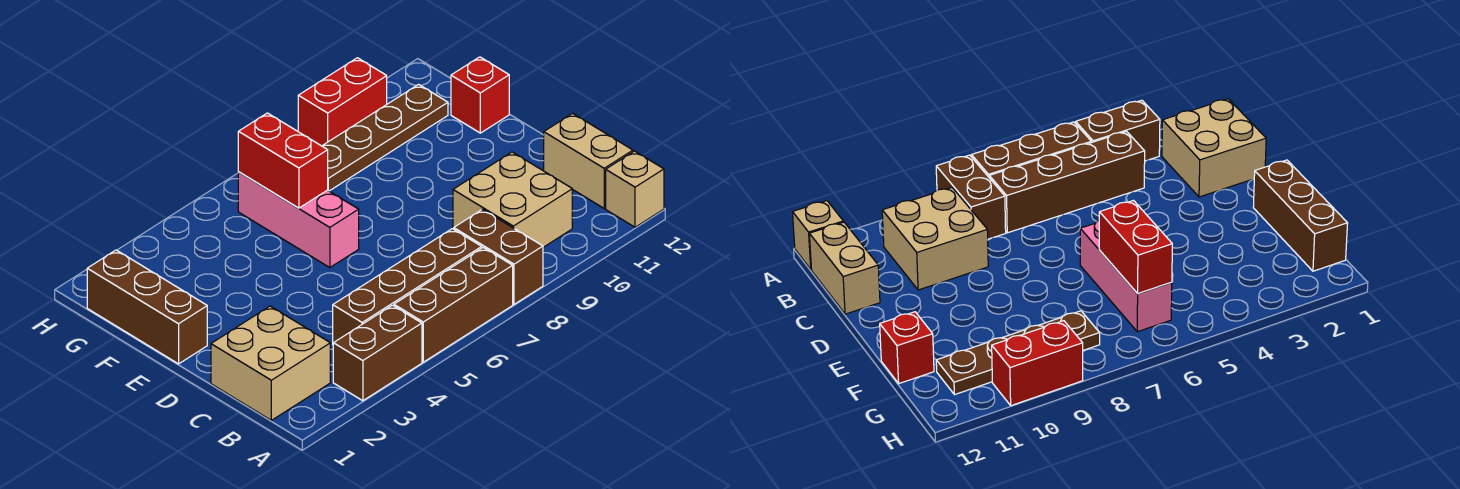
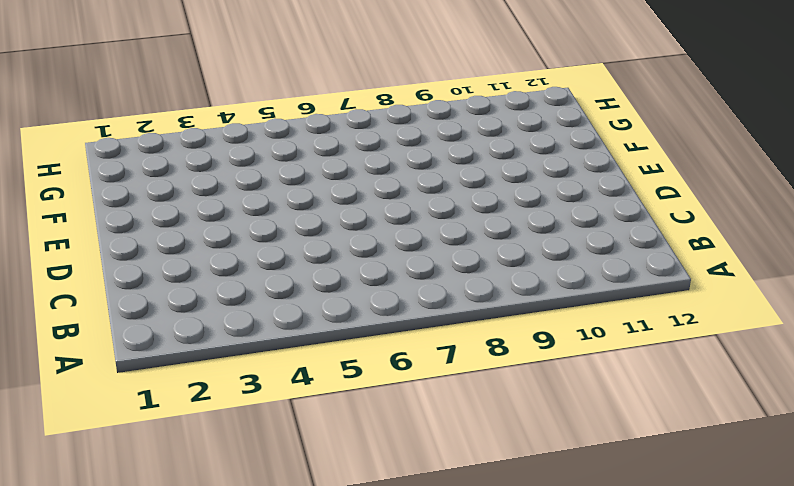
none -> brown 1x2 brick [333,305,422,401]
none -> brown 1x3 brick [394,248,513,362]
none -> brown 1x2 brick [454,209,543,304]

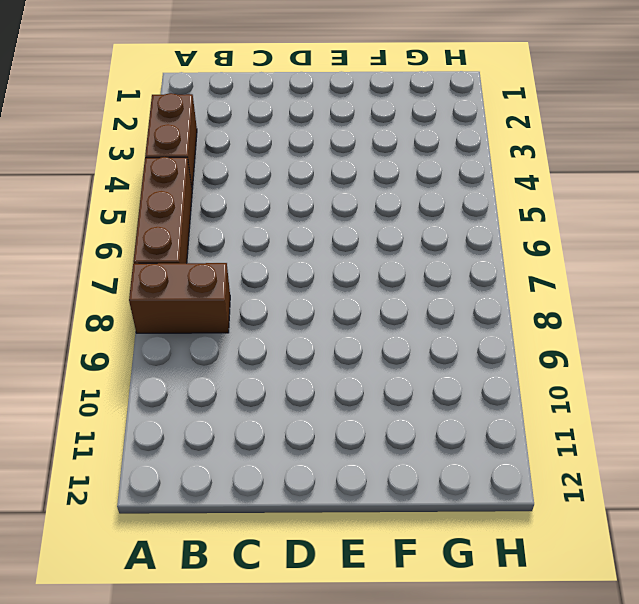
none -> tan 1x1 brick [606,151,664,227]
none -> tan 2x2 brick [211,306,330,420]
none -> brown 1x4 brick [333,229,482,343]

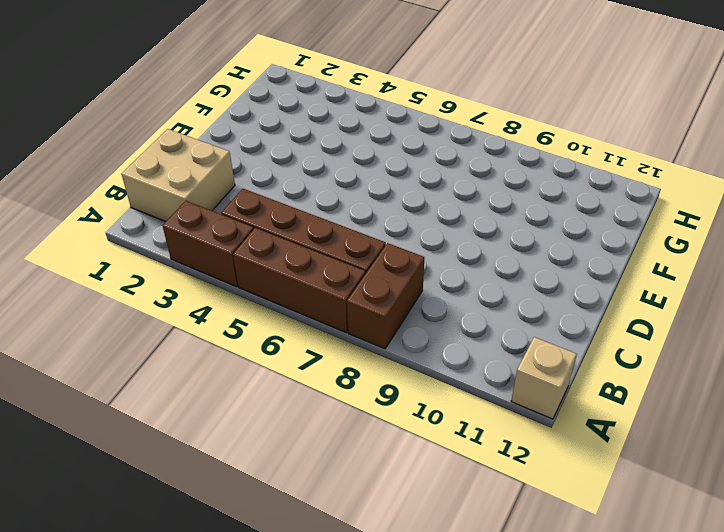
none -> tan 2x2 brick [453,152,572,247]
none -> tan 1x2 brick [544,113,633,208]
none -> brown 1x3 brick [87,250,207,364]

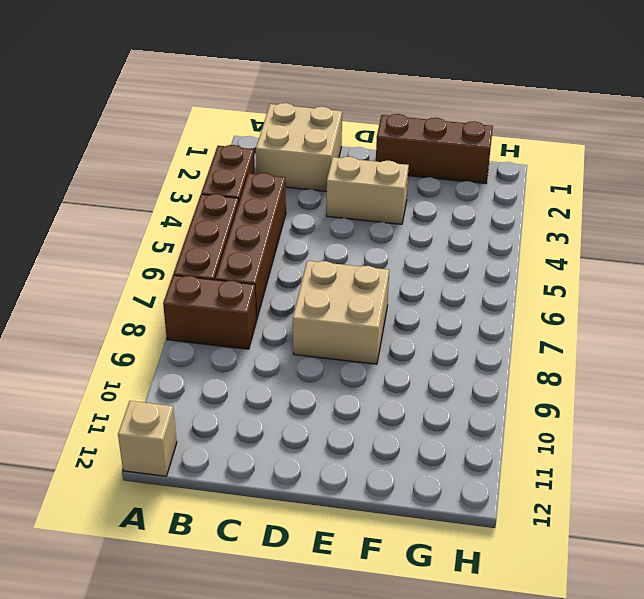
tan 1x2 brick [327,157,409,224] -> tan 1x2 brick moved to [544,113,633,208]
tan 2x2 brick [293,261,389,364] -> tan 2x2 brick moved to [453,152,572,247]
none -> pink 1x3 brick [238,172,359,268]
none -> red 1x1 brick [451,57,509,133]
none -> brown 1x4 plate [322,84,448,191]

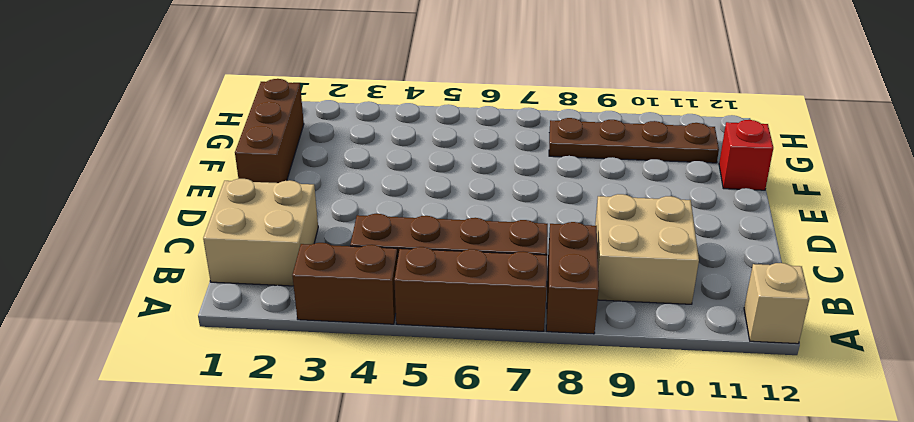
none -> tan 1x2 brick [544,113,633,208]
none -> pink 1x3 brick [238,172,359,268]
none -> red 1x2 brick [298,58,387,146]

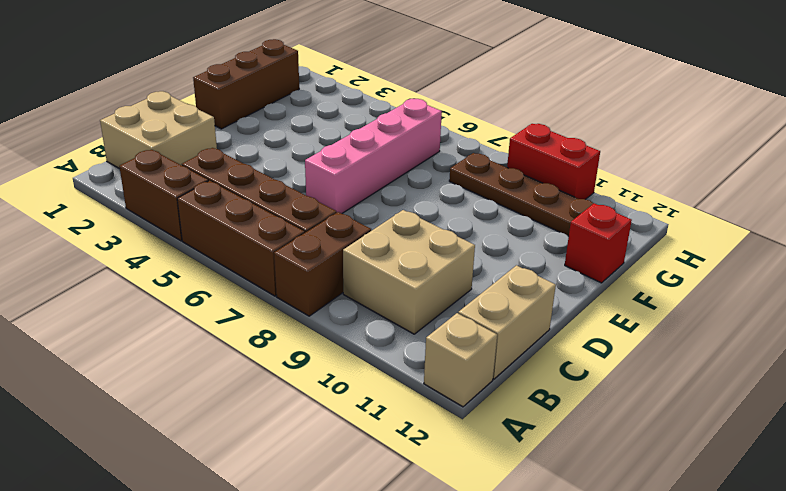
pink 1x4 brick [305,99,442,214] -> pink 1x3 brick [238,172,359,268]
none -> red 1x2 brick [238,113,328,208]

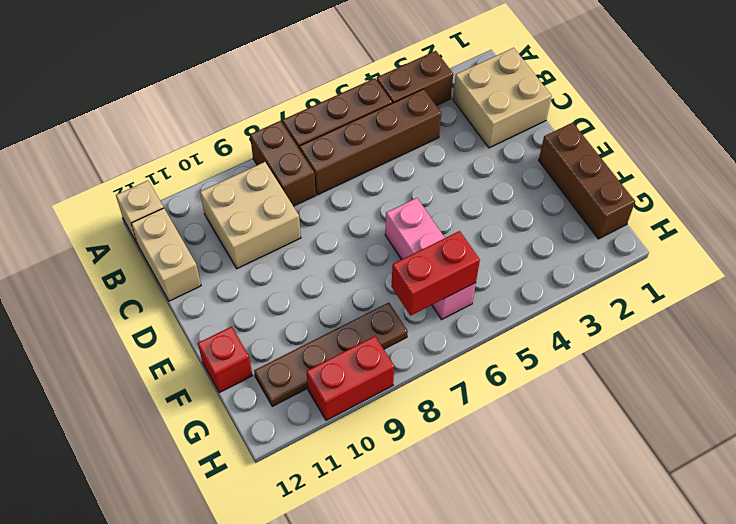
red 1x2 brick [391,231,480,316] -> red 1x2 brick turned to [238,113,328,208]

